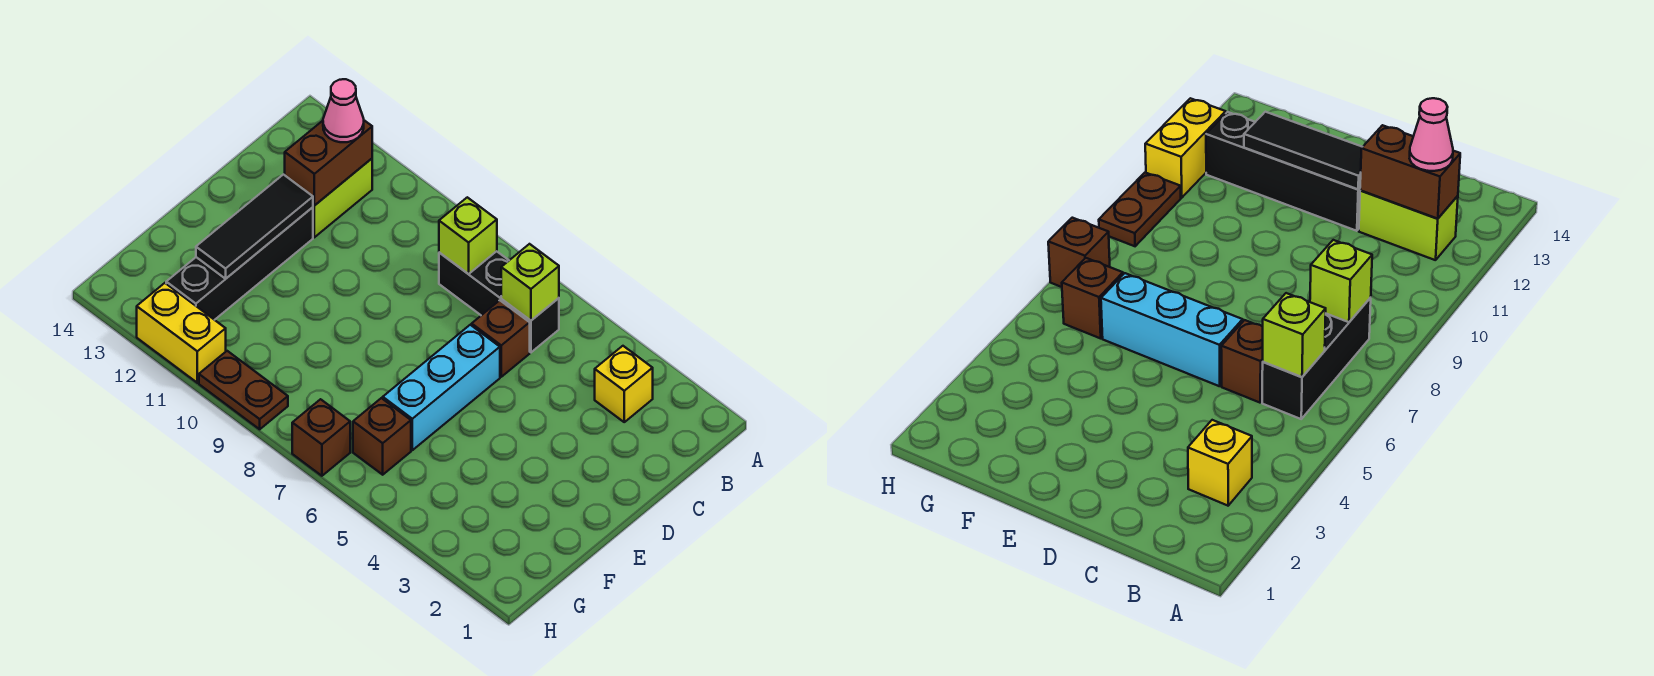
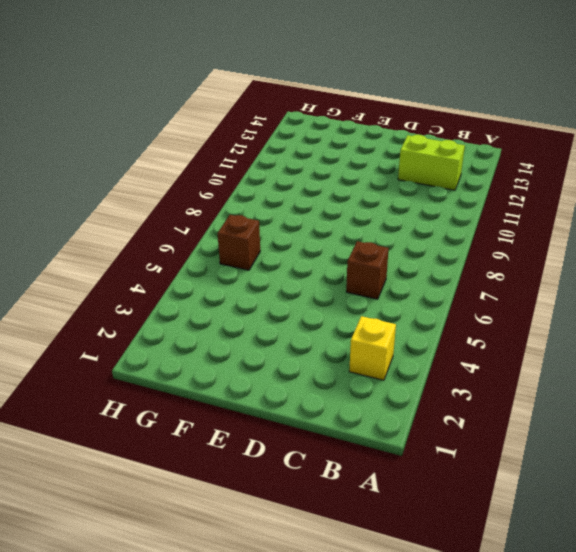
none -> black 1x3 brick [439,251,559,352]
none -> cyan 1x3 brick [383,325,500,450]
none -> black 1x4 brick [166,207,313,320]

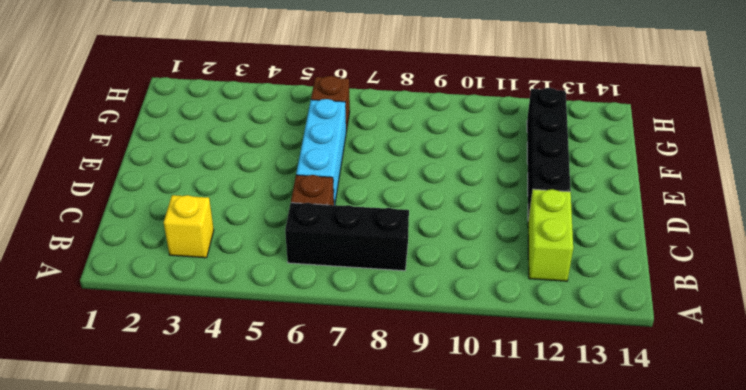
none -> brown 1x1 brick [292,399,350,476]
none -> brown 1x2 plate [199,351,288,429]
none -> yellow 1x2 brick [137,283,226,383]

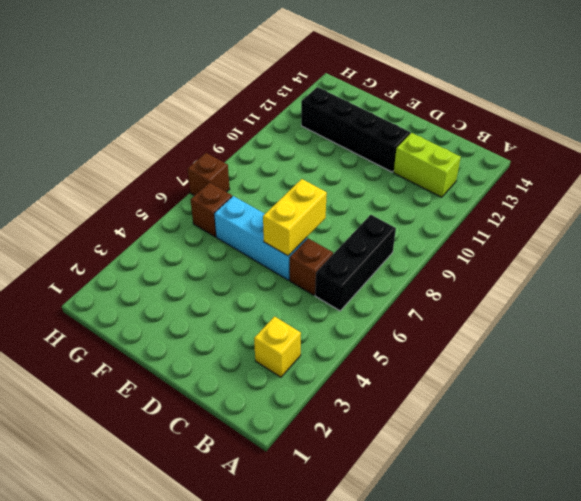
yellow 1x2 brick [263,179,327,256] -> yellow 1x2 brick moved to [137,283,226,383]
none -> brown 1x2 plate [199,351,288,429]
none -> lime 1x1 brick [501,244,559,321]
none -> lime 1x1 brick [439,197,497,274]

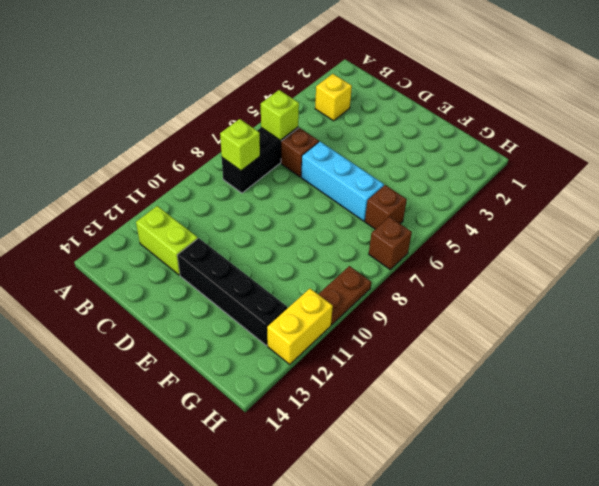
none -> brown 1x2 brick [285,120,372,206]
none -> black 1x3 tile [196,175,313,279]
none -> pink 1x1 cone [323,79,364,142]

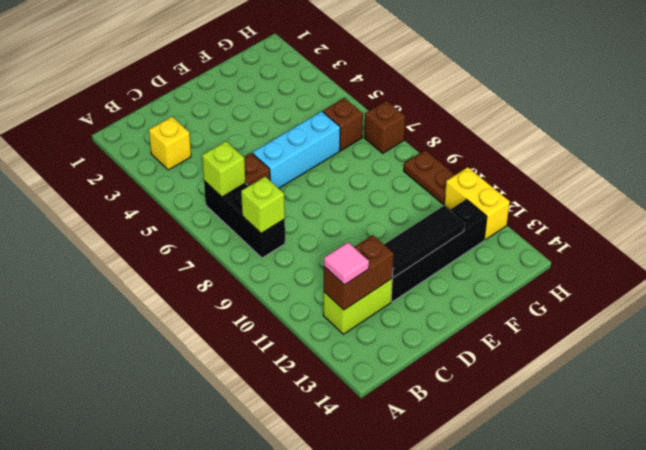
pink 1x1 tile [324,243,369,285] -> pink 1x1 cone [323,79,364,142]

